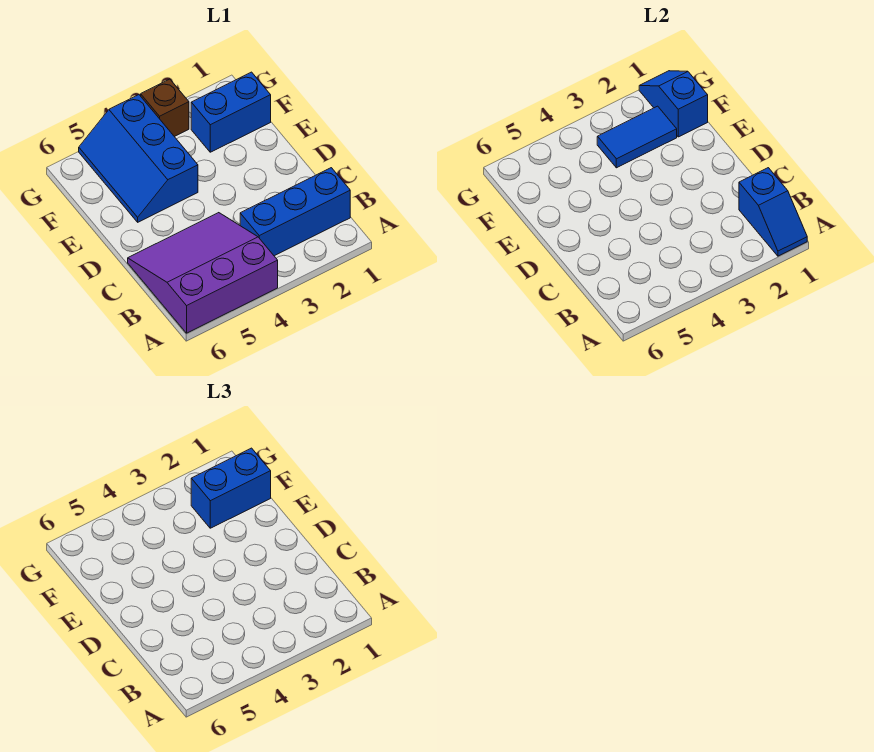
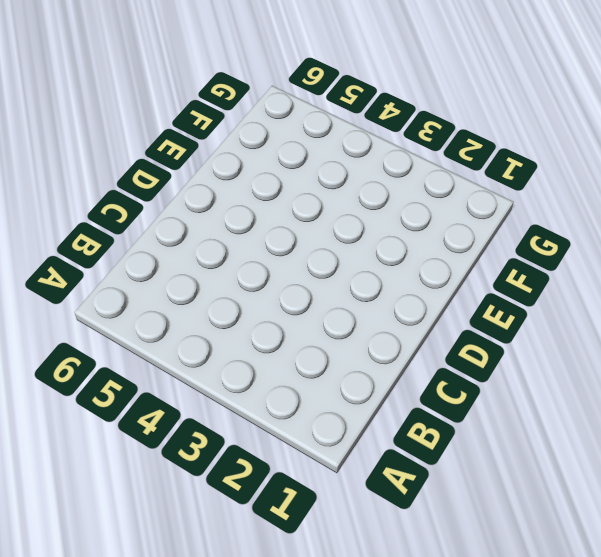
none -> purple 3x3 slope [128,213,278,333]
none -> blue 1x3 brick [240,168,350,256]

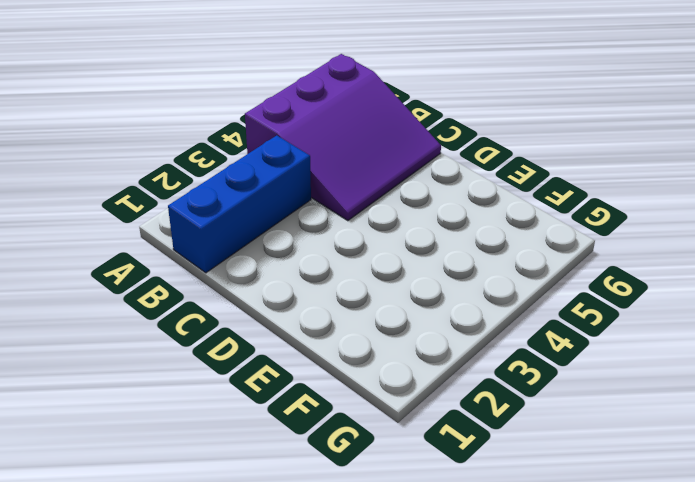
none -> blue 2x3 slope [79,95,198,222]
none -> blue 1x2 brick [191,72,271,152]

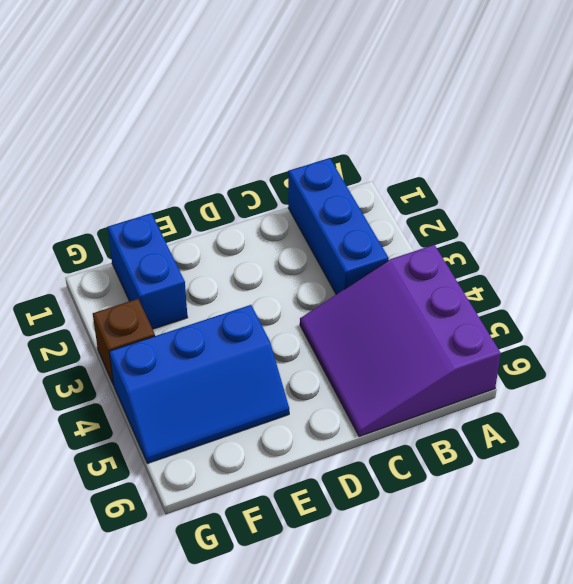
none -> blue 1x2 slope [739,168,807,256]
none -> blue 1x2 slope [639,71,708,137]

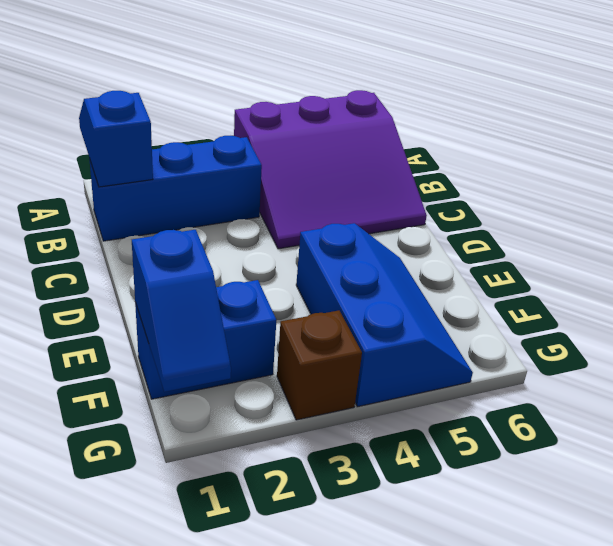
none -> blue 1x2 tile [597,106,677,168]
none -> blue 1x2 brick [191,448,271,528]

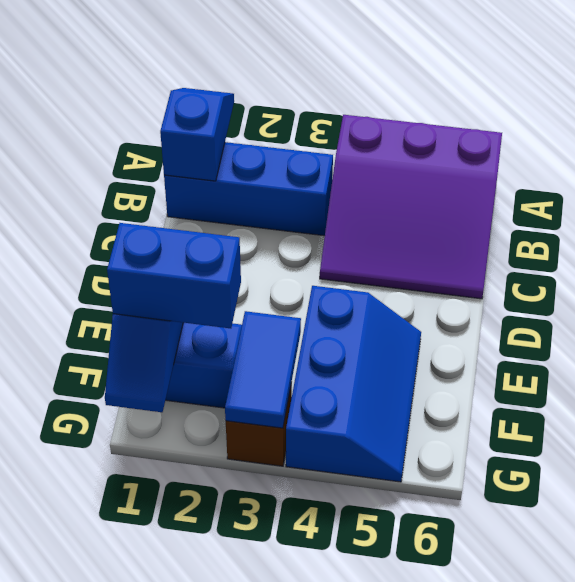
blue 1x2 tile [225,311,301,428] -> blue 1x2 tile turned to [597,106,677,168]

